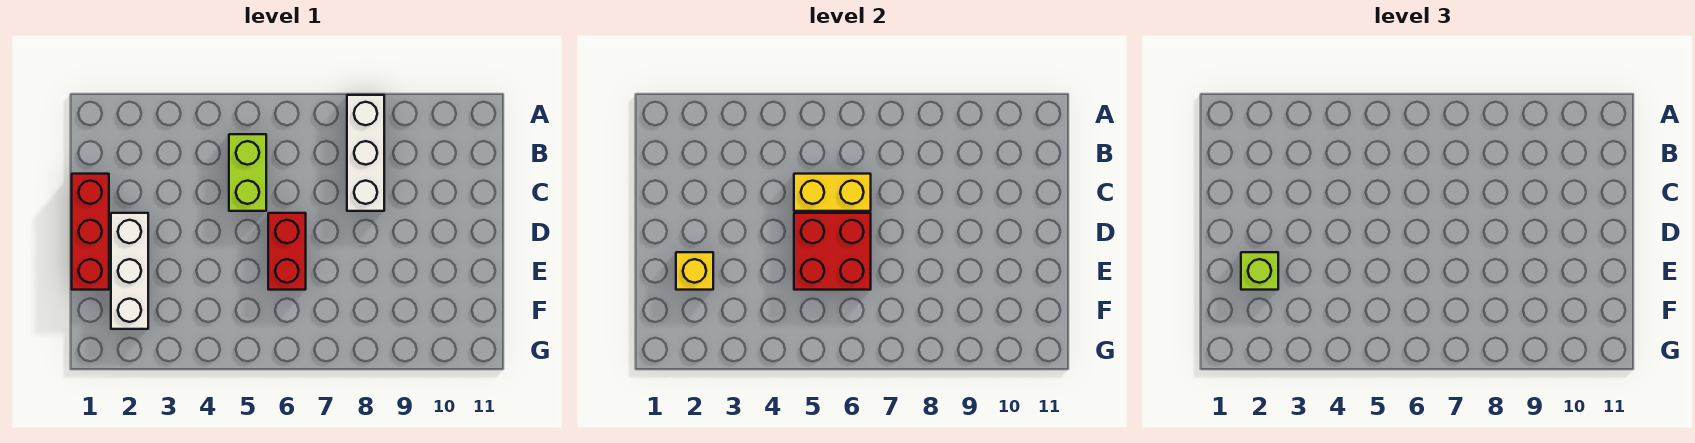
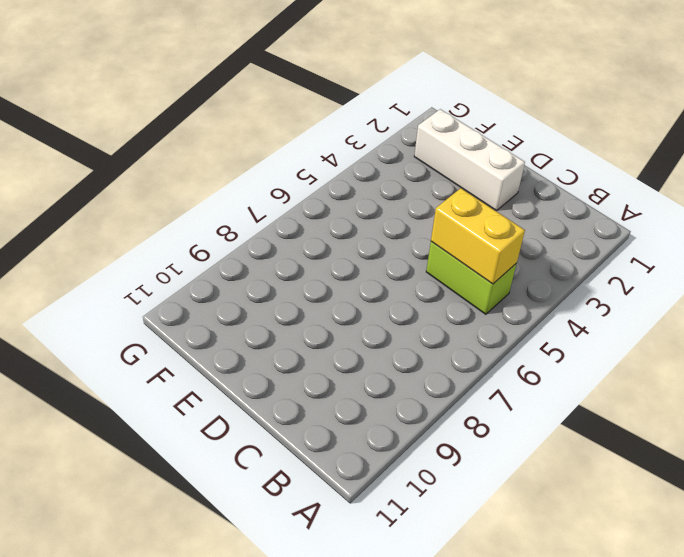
yellow 1x2 brick [431,188,525,284] -> yellow 1x2 brick turned to [794,174,871,211]
none -> white 1x3 brick [347,95,384,211]
none -> red 1x3 brick [72,174,109,290]

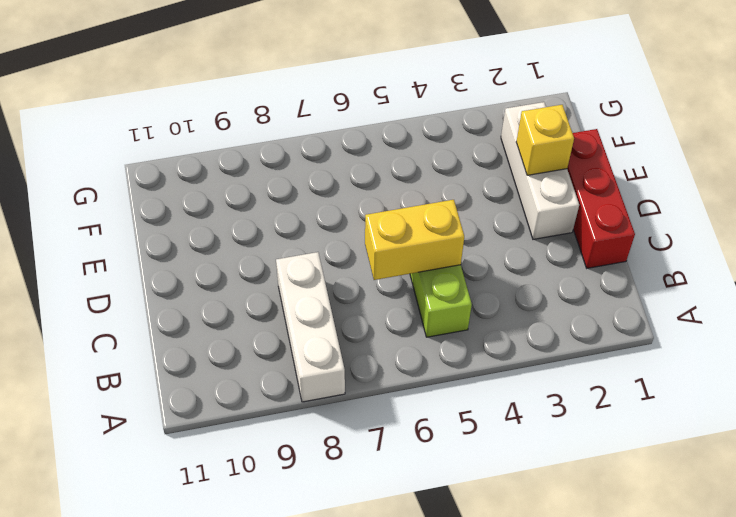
none -> red 1x2 brick [268,213,306,290]
none -> red 2x2 brick [794,213,871,290]

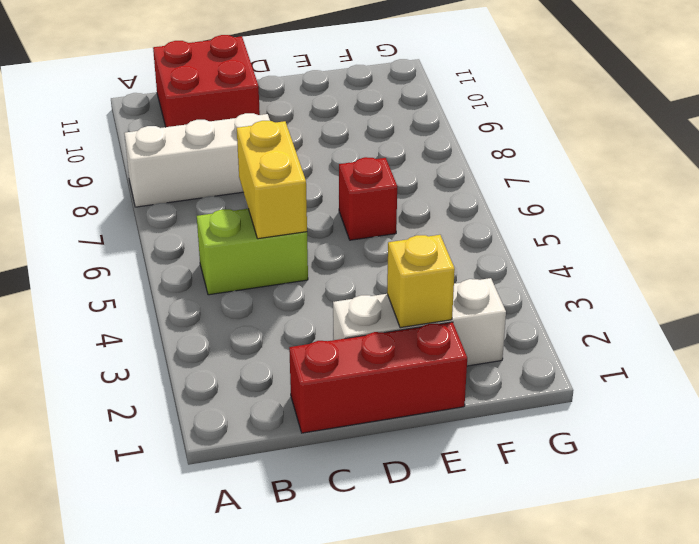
red 2x2 brick [153,35,260,127] -> red 2x2 brick moved to [794,213,871,290]
red 1x1 brick [339,157,397,240] -> red 1x2 brick [268,213,306,290]
none -> lime 1x1 brick [1241,252,1278,290]

